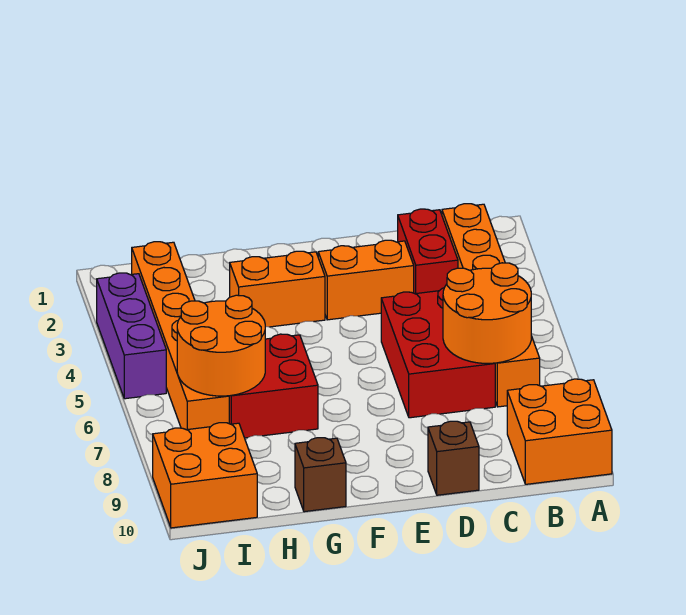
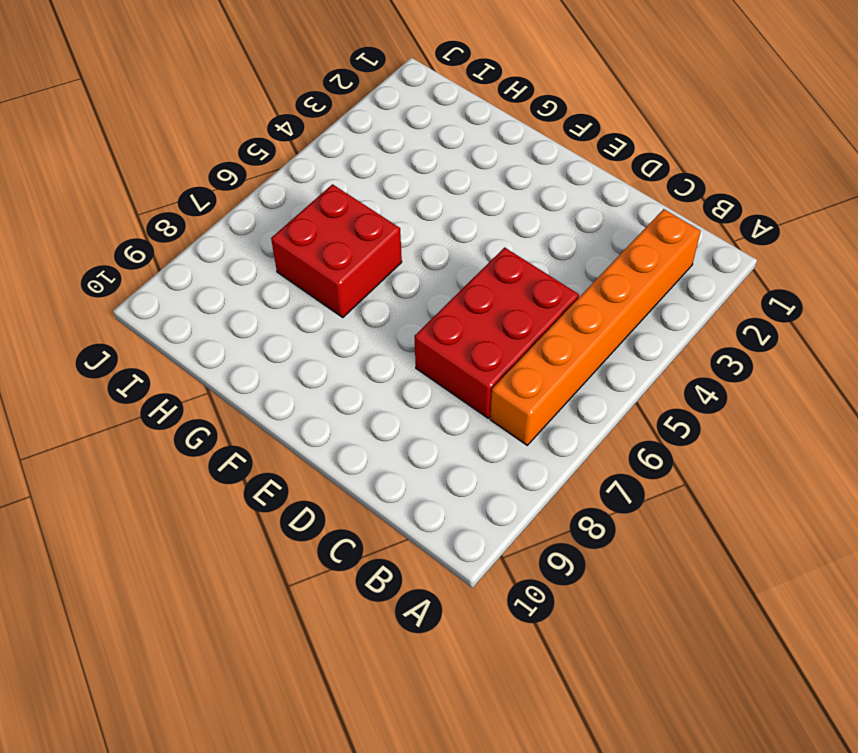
none -> orange 2x2 brick [507,379,612,484]
none -> red 1x2 brick [398,209,458,294]
none -> orange 1x2 brick [318,240,414,320]

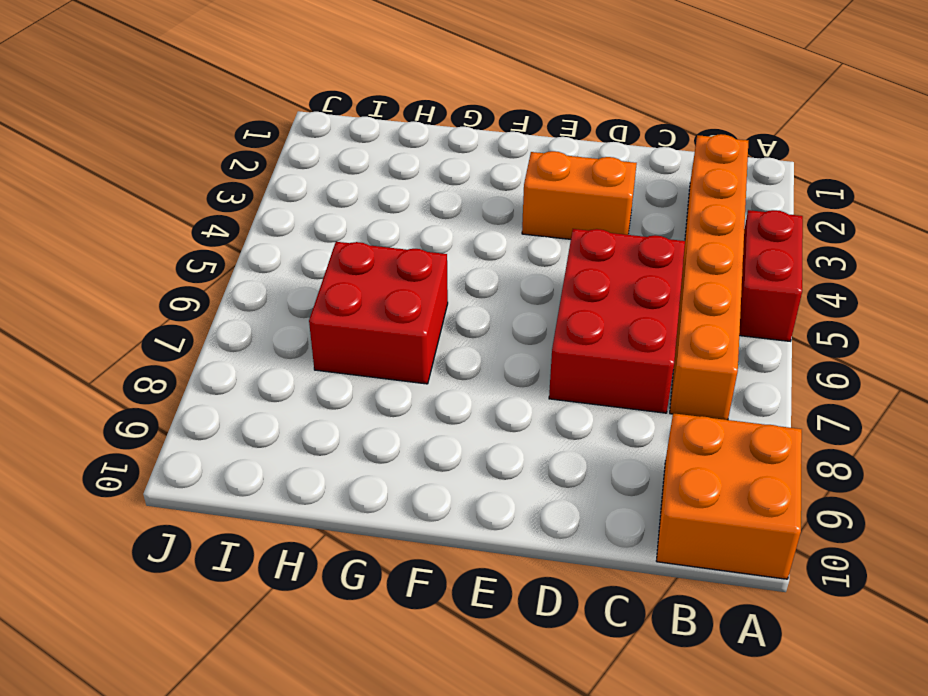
red 1x2 brick [739,210,803,341] -> red 1x2 brick moved to [398,209,458,294]
none -> brown 1x1 brick [428,421,479,495]
none -> orange 1x2 brick [230,251,325,327]
none -> brown 1x1 brick [295,438,346,512]

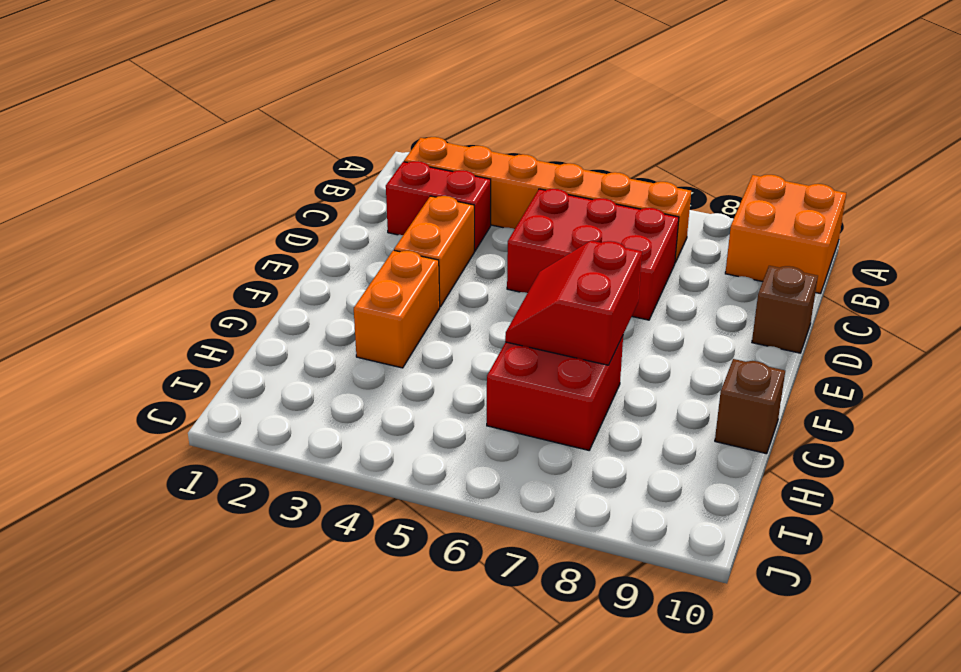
red 2x2 slope [505,241,642,365] -> none
none -> orange 1x6 brick [132,242,229,430]
none -> orange 2x2 brick [153,423,257,528]
none -> purple 1x3 brick [97,273,166,399]

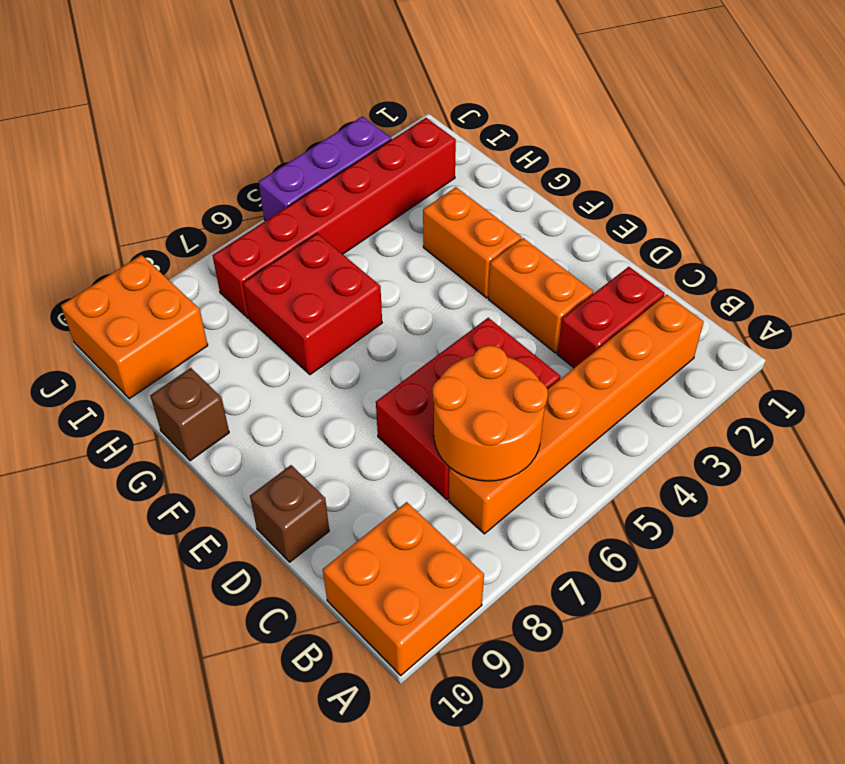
red 1x6 brick [213,118,456,318] -> orange 1x6 brick [132,242,229,430]
none -> orange 2x2 round brick [177,295,265,396]

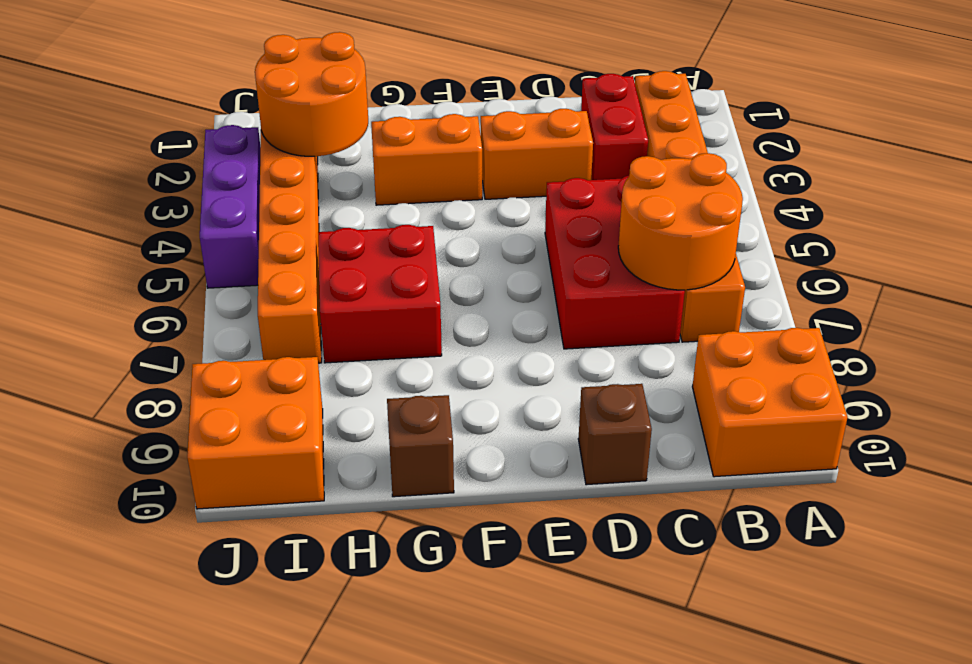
orange 2x2 round brick [255,32,368,156] -> orange 2x2 round brick moved to [177,295,265,396]

